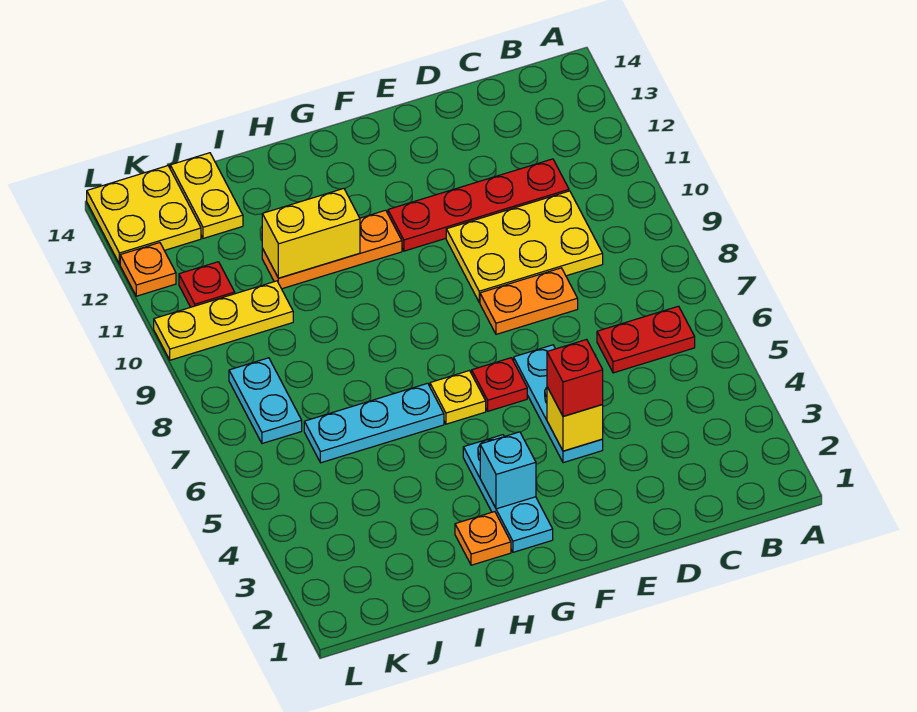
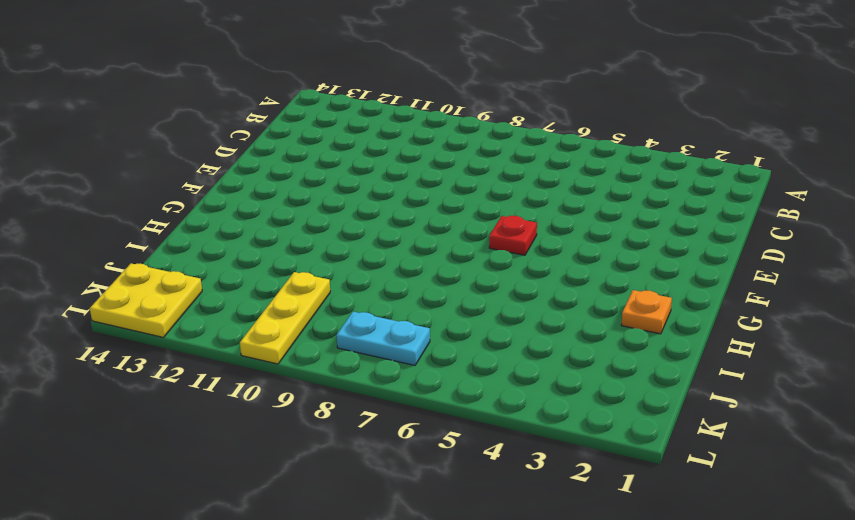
none -> red 1x2 plate [597,306,695,373]
none -> yellow 2x3 plate [446,191,603,302]
none -> red 1x4 plate [388,159,569,251]

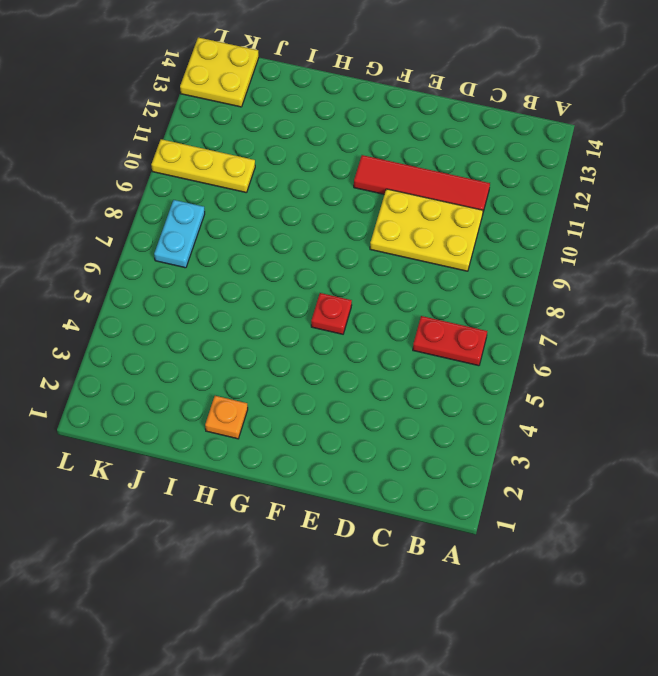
red 1x4 tile [354,155,490,212] -> red 1x4 plate [388,159,569,251]
none -> orange 1x2 plate [480,268,578,334]
none -> cyan 1x3 plate [514,345,603,463]
none -> cyan 1x3 plate [463,435,553,552]

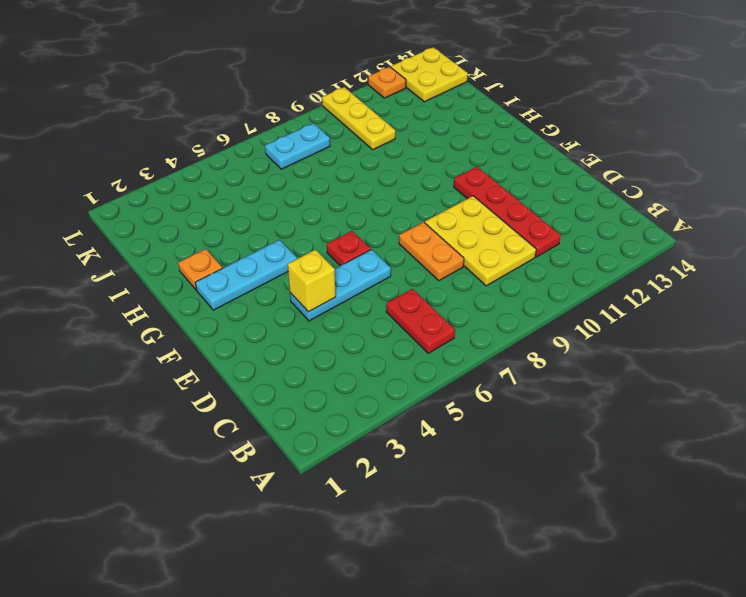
none -> yellow 1x1 plate [430,371,486,424]
none -> orange 1x3 plate [262,210,402,289]
none -> cyan 1x3 plate [304,383,444,463]

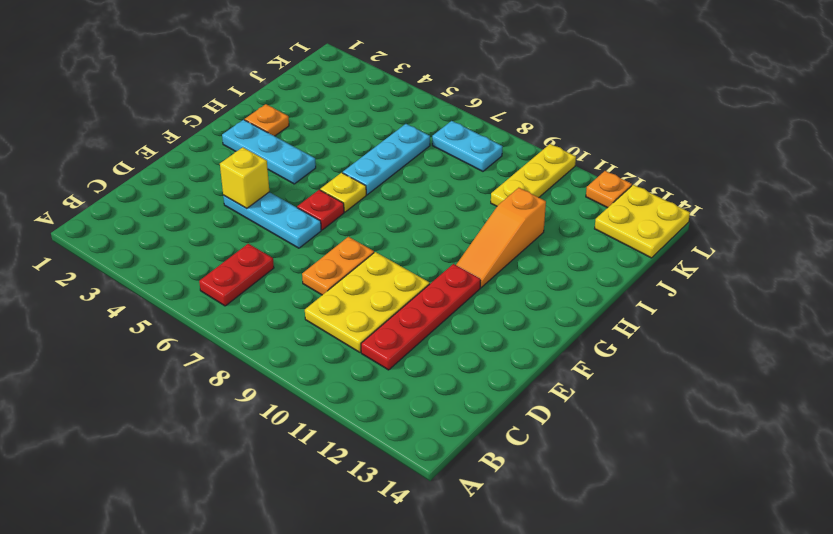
orange 1x3 slope [456,188,546,288] -> orange 1x3 plate [262,210,402,289]
none -> yellow 1x2 plate [170,153,243,238]
none -> red 1x1 plate [179,262,235,307]
none -> cyan 1x1 brick [480,432,536,509]

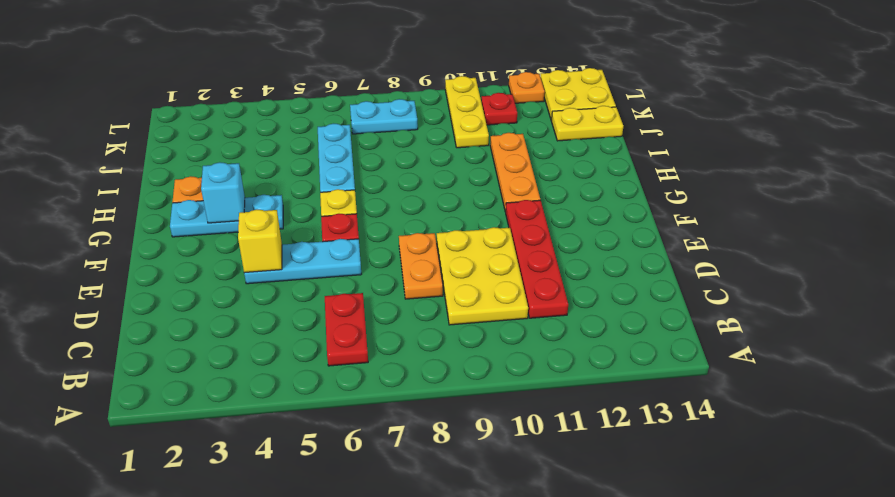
none -> yellow 1x2 brick [262,189,360,278]
none -> red 1x1 brick [547,339,603,416]

